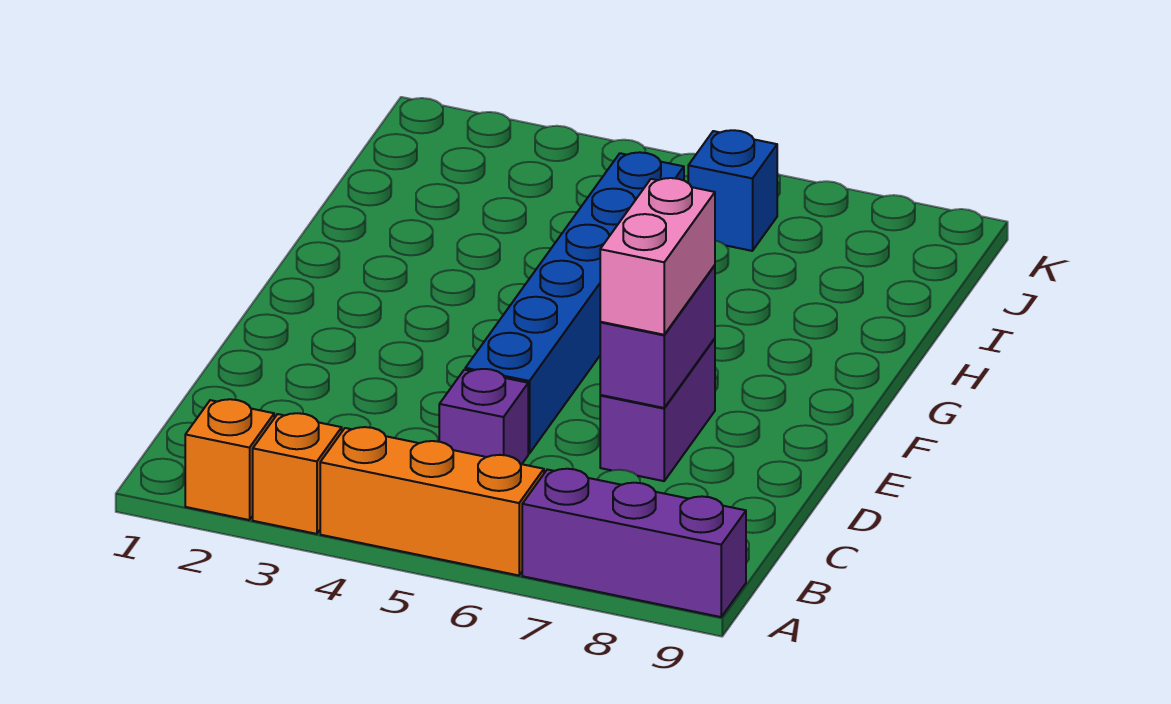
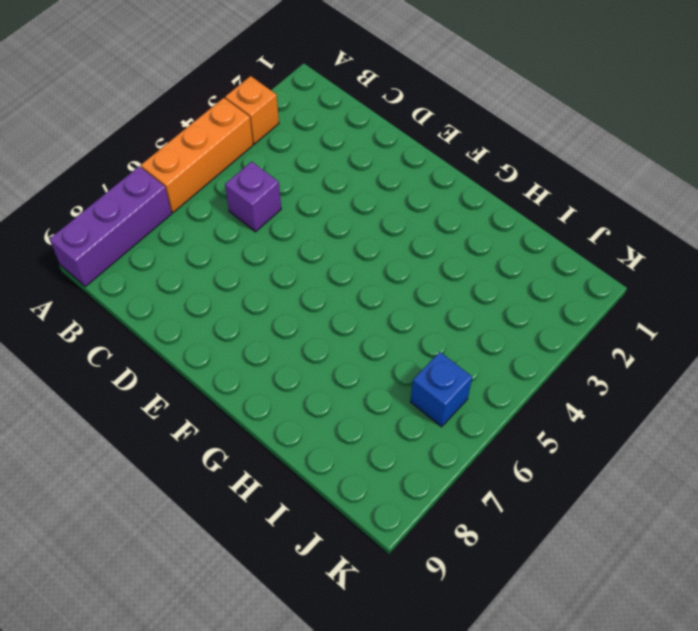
none -> orange 1x1 brick [185,399,274,520]
none -> blue 1x6 brick [465,152,684,453]

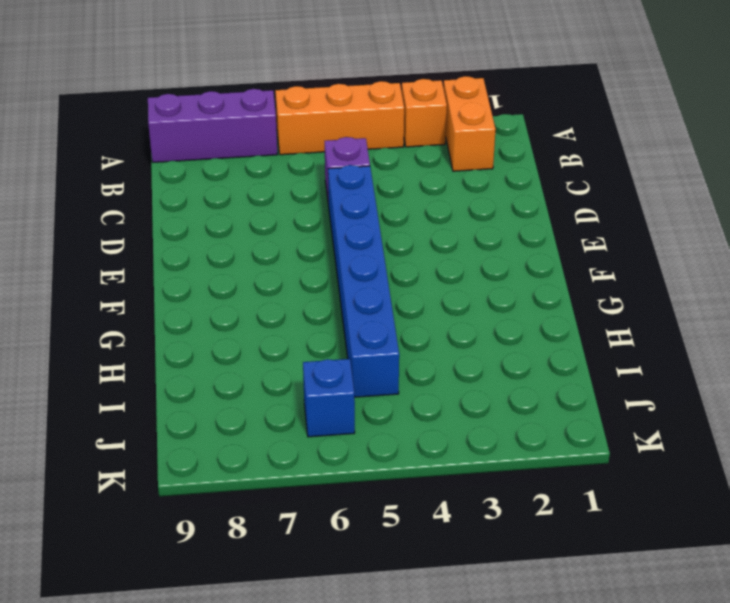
orange 1x2 brick [443,76,496,171] -> orange 1x1 brick [185,399,274,520]
none -> purple 1x2 brick [600,338,715,481]
none -> purple 1x2 brick [600,265,715,408]

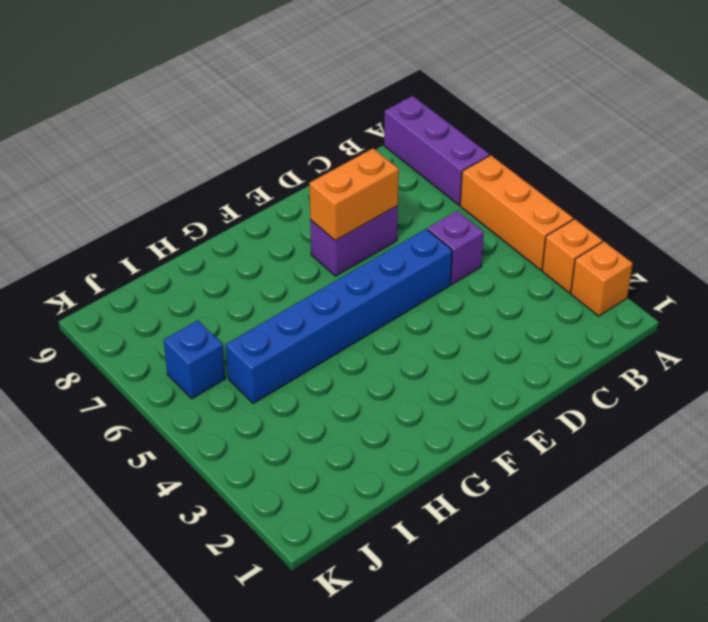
orange 1x2 brick [309,148,399,241] -> purple 1x2 brick [600,265,715,408]
none -> pink 1x2 brick [600,178,715,335]

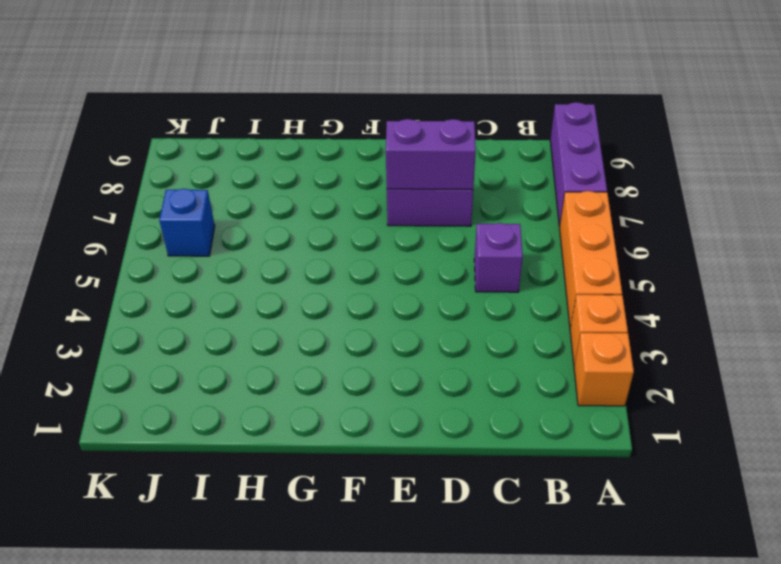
none -> blue 1x6 brick [465,152,684,453]
none -> pink 1x2 brick [600,178,715,335]

